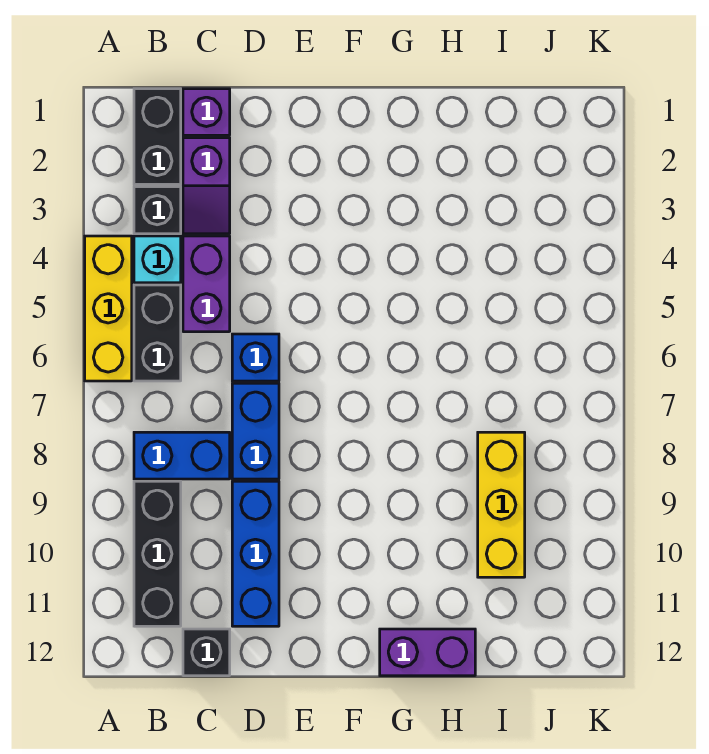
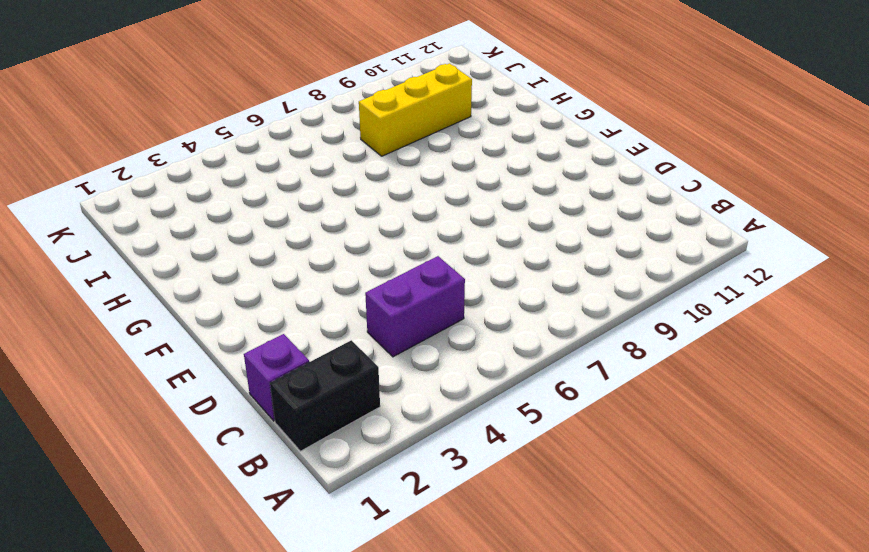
none -> yellow 1x3 brick [85,236,132,381]
none -> black 1x1 brick [134,187,181,234]
none -> cyan 1x1 brick [134,236,181,283]

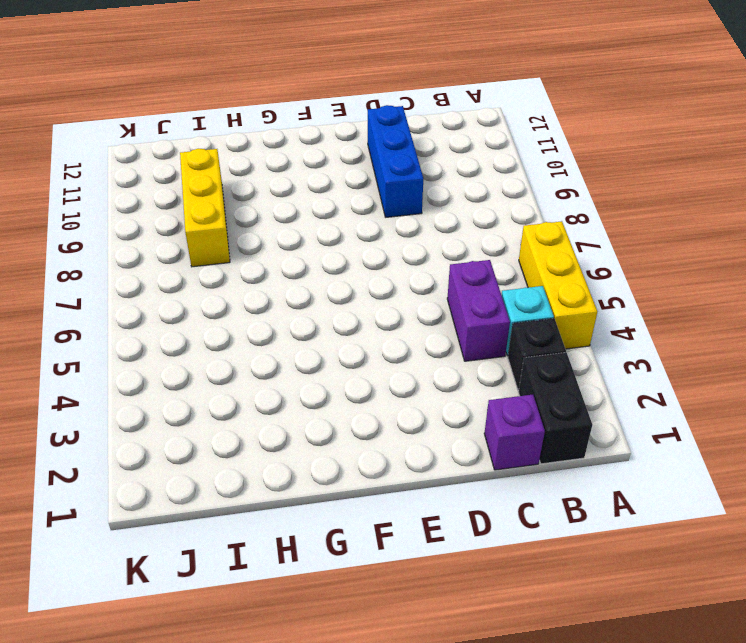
none -> black 1x2 brick [134,285,181,381]
none -> blue 1x2 brick [134,432,230,479]
none -> black 1x3 brick [134,481,181,626]

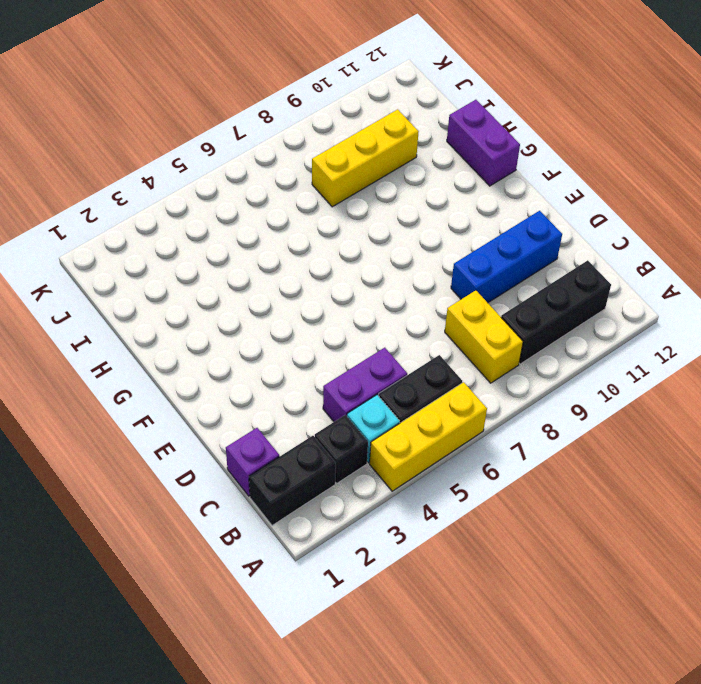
yellow 1x2 brick [445,290,523,383] -> blue 1x2 brick [134,432,230,479]
none -> purple 1x2 slope [183,138,230,234]
none -> black 1x1 brick [183,629,230,676]
none -> blue 1x1 brick [232,334,279,381]

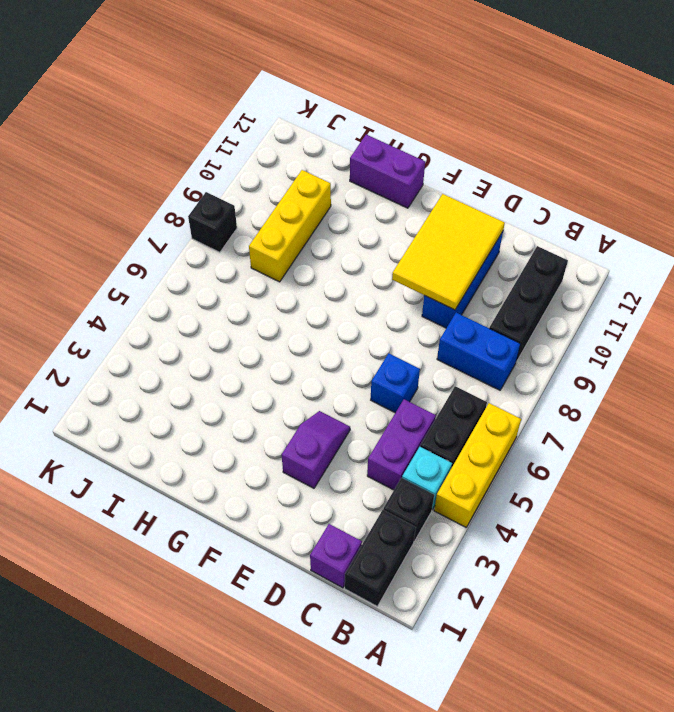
yellow 2x3 tile [392,194,505,310] -> none
purple 1x2 slope [282,411,350,488] -> purple 1x2 slope moved to [183,138,230,234]
black 1x1 brick [188,192,237,252] -> black 1x1 brick moved to [183,629,230,676]
none -> blue 1x2 brick [232,383,279,479]

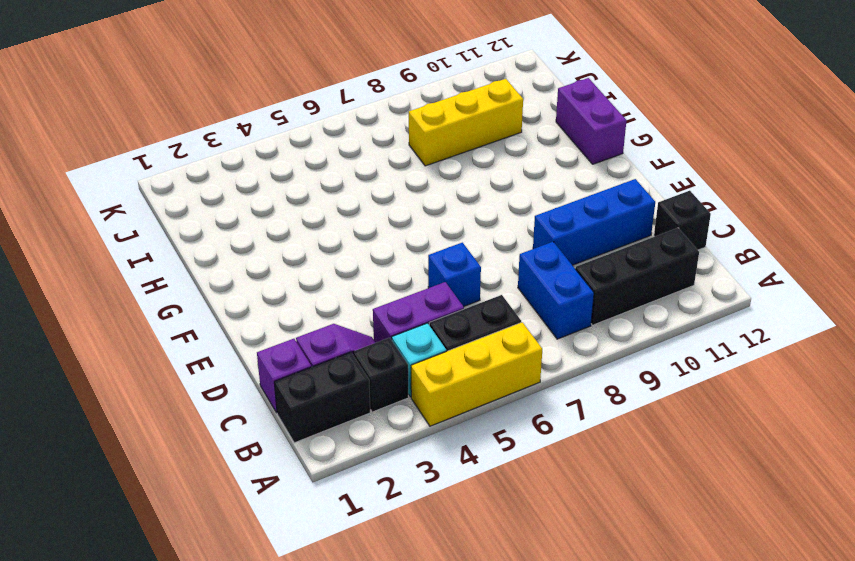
none -> blue 1x2 brick [232,383,279,479]

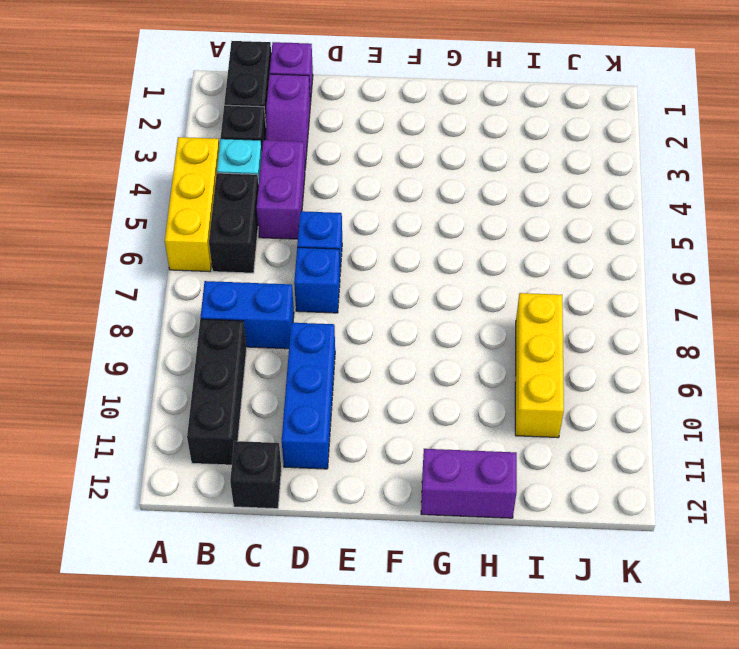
blue 1x1 brick [294,247,340,313] -> blue 1x2 brick [232,383,279,479]

